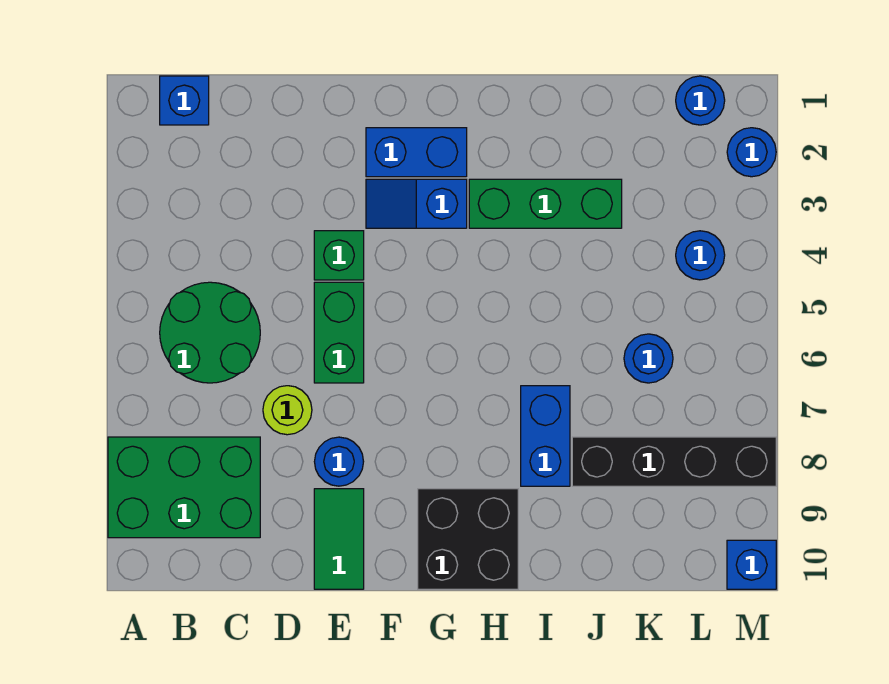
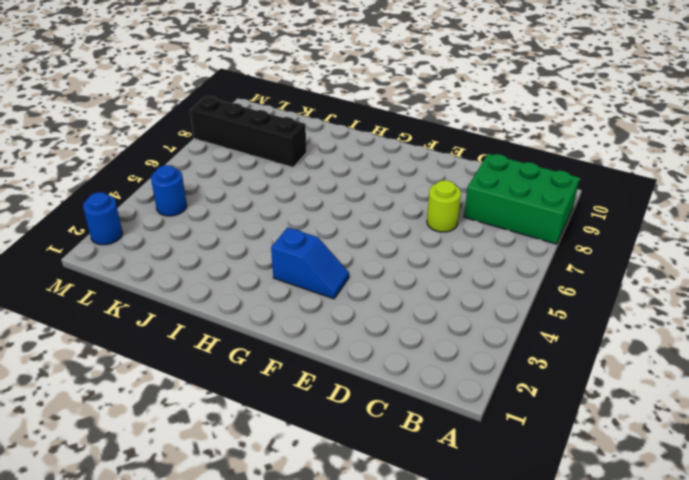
none -> blue 1x1 brick [160,76,209,125]
none -> green 2x2 round brick [160,282,260,383]
none -> green 1x1 brick [314,231,364,280]

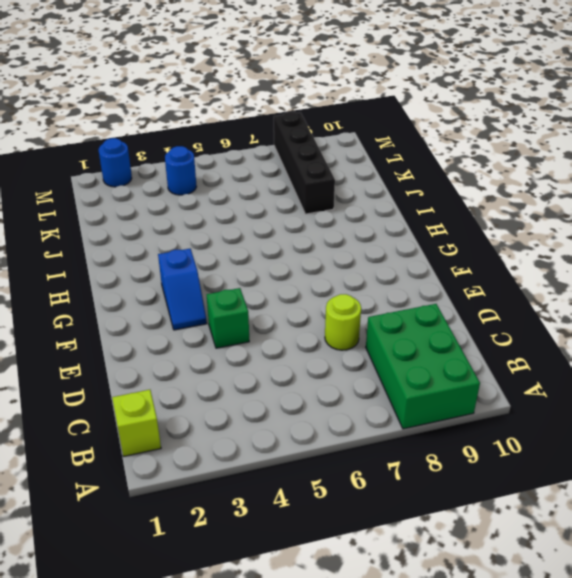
lime 1x1 brick [112,390,161,457] -> blue 1x1 brick [160,76,209,125]
none -> green 2x2 round brick [160,282,260,383]
none -> green 1x2 brick [314,282,364,383]
none -> blue 1x1 round brick [314,437,364,486]

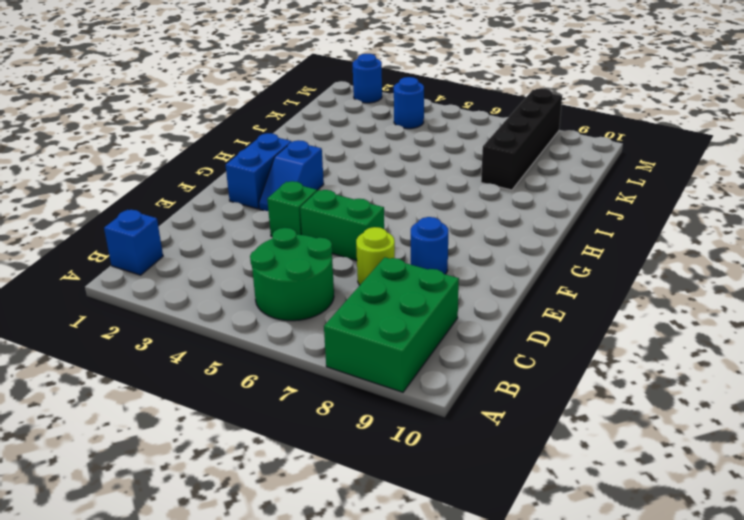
none -> green 1x2 tile [314,489,364,589]
none -> black 2x2 brick [418,489,518,589]
none -> green 1x3 brick [469,179,622,228]

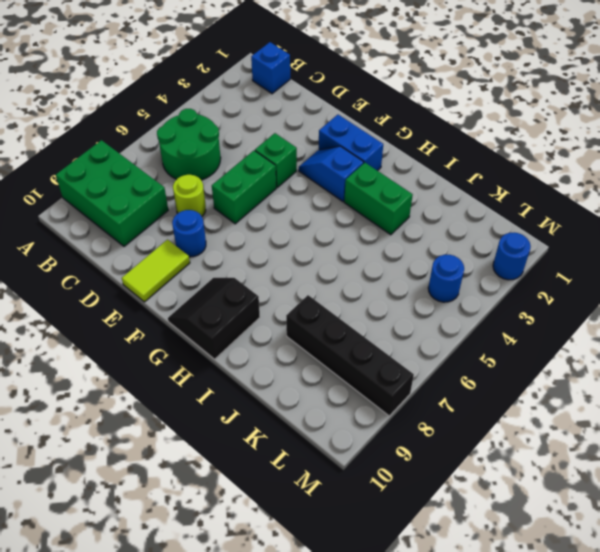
lime 1x2 tile [122,240,190,302] -> green 1x2 tile [314,489,364,589]
black 2x2 slope [168,278,260,359] -> black 2x2 brick [418,489,518,589]
green 1x2 brick [344,163,413,235] -> green 1x3 brick [469,179,622,228]
none -> blue 1x2 brick [521,386,570,486]
none -> blue 1x1 round brick [624,334,673,383]
none -> blue 1x1 round brick [676,76,725,125]

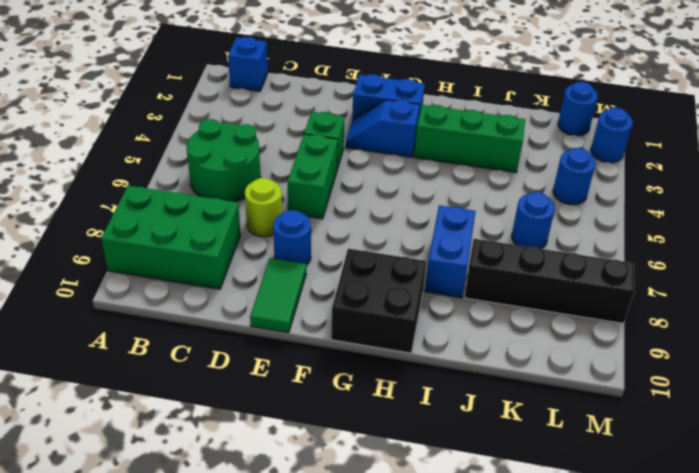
none -> blue 1x1 brick [727,540,776,589]

